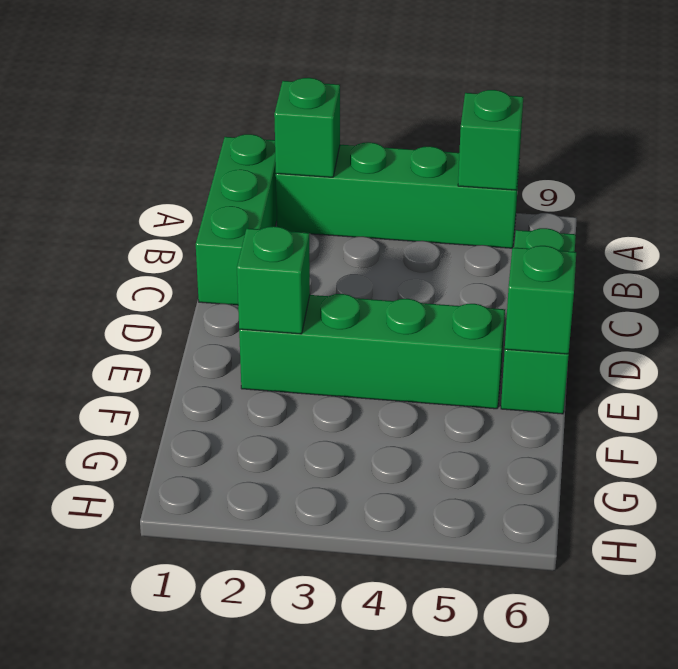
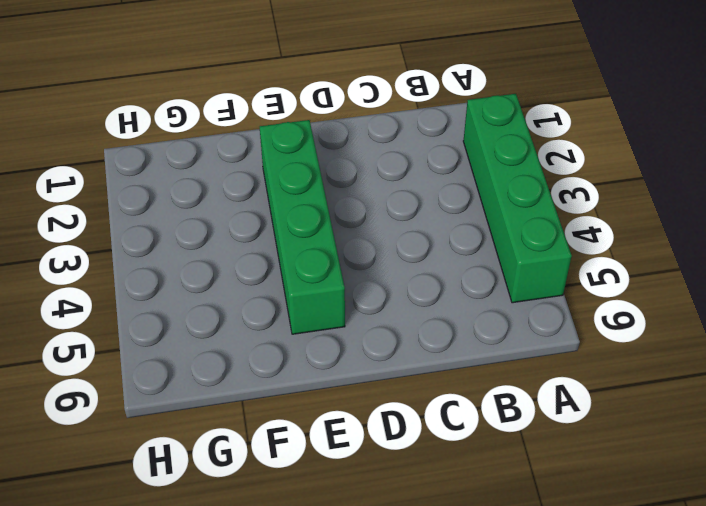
none -> green 1x3 brick [196,134,277,305]
none -> green 1x3 brick [501,228,576,414]

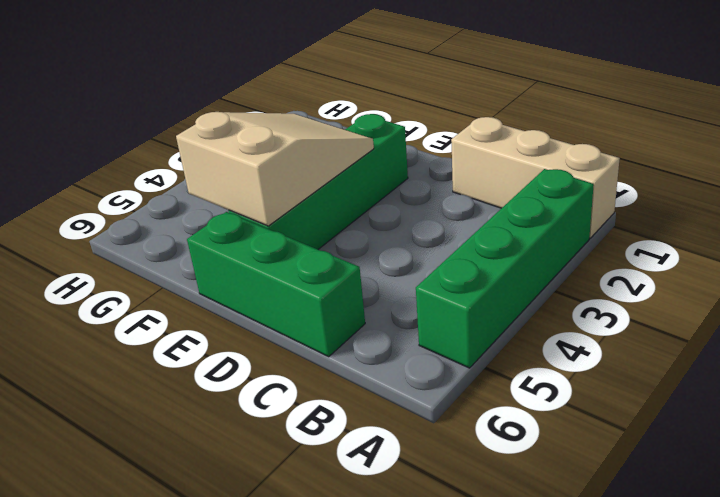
tan 1x3 brick [451,117,620,238] -> green 1x3 brick [196,134,277,305]
tan 2x3 slope [176,112,374,226] -> none
none -> green 1x1 brick [274,78,340,177]
none -> green 1x1 brick [458,90,523,190]

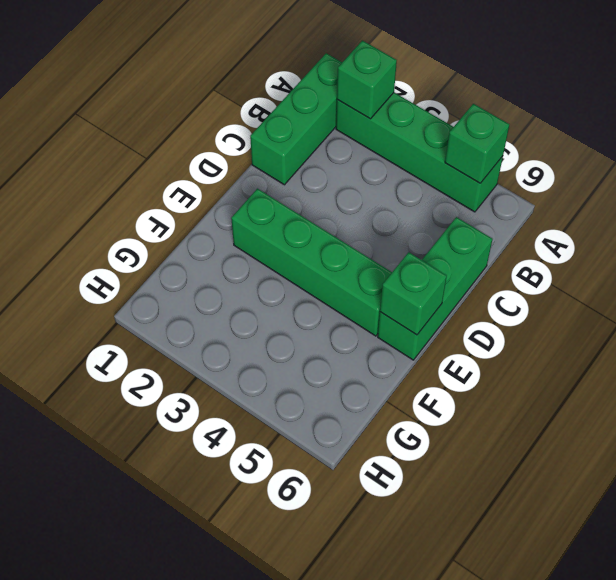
none -> green 1x1 brick [237,226,310,334]

